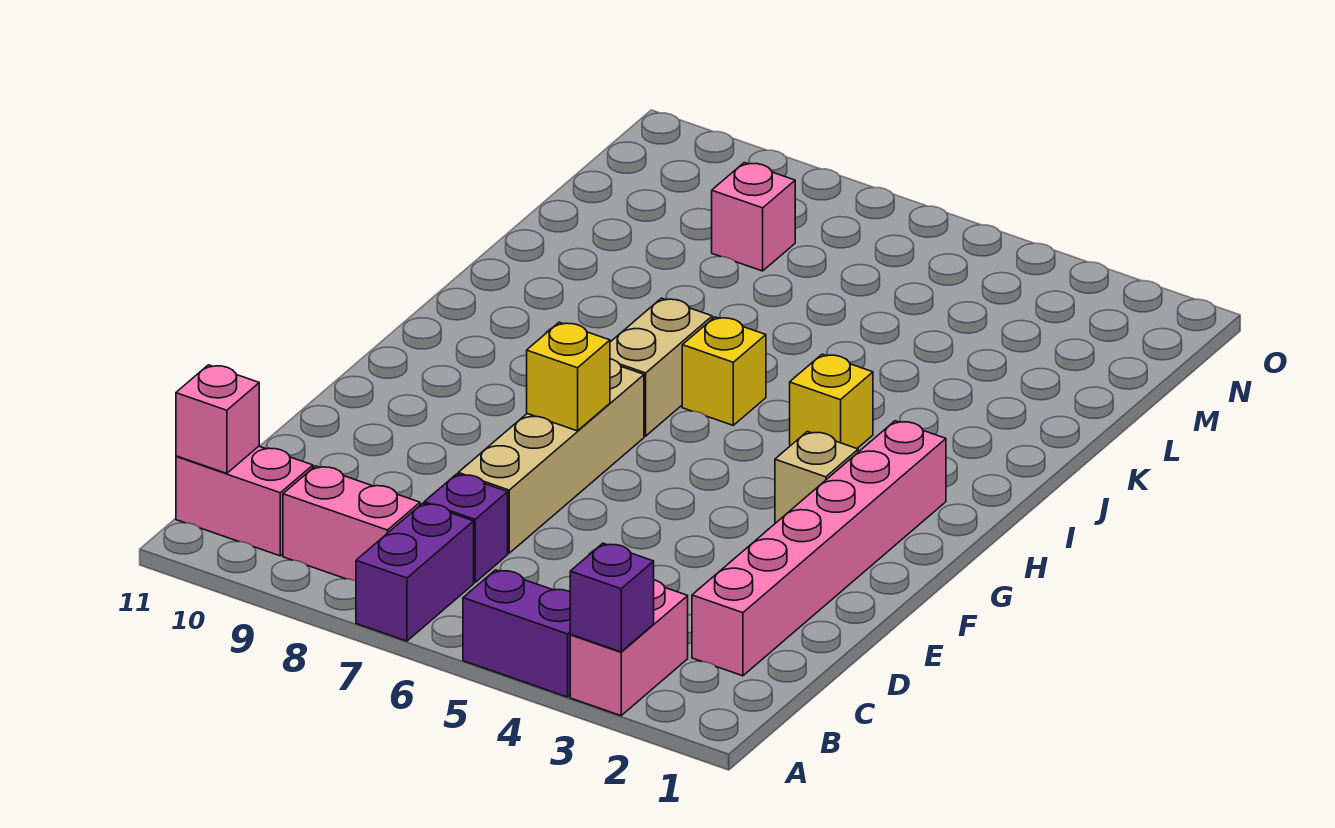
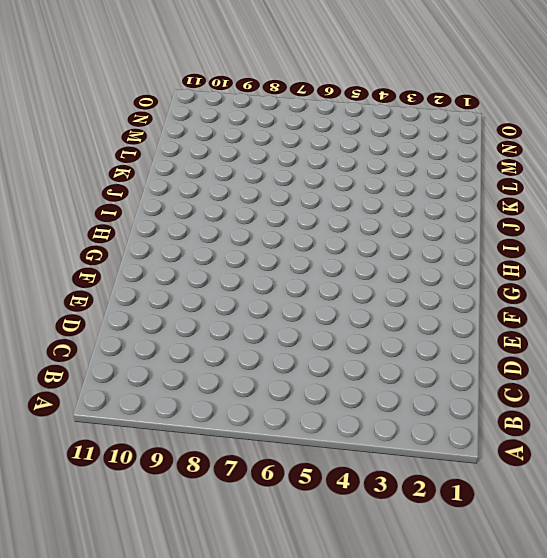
none -> pink 1x2 brick [570,580,688,716]
none -> purple 1x2 brick [463,570,571,697]
none -> purple 1x2 brick [356,503,474,641]

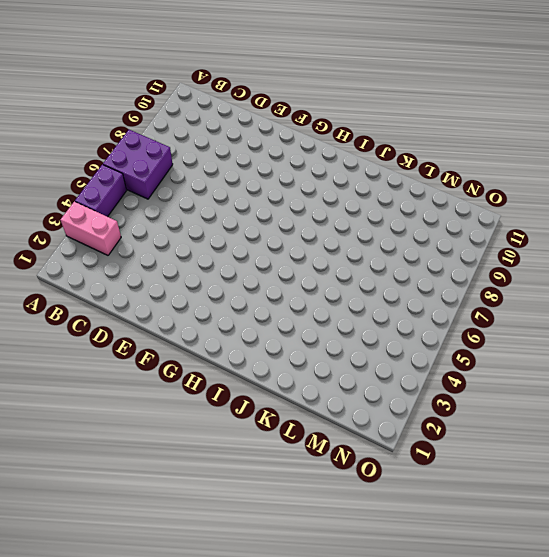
purple 2x2 brick [103,130,173,199] -> purple 1x2 brick [356,503,474,641]
none -> pink 1x2 brick [283,466,420,581]
none -> pink 1x2 brick [176,446,313,556]
none -> pink 1x6 brick [692,421,946,676]

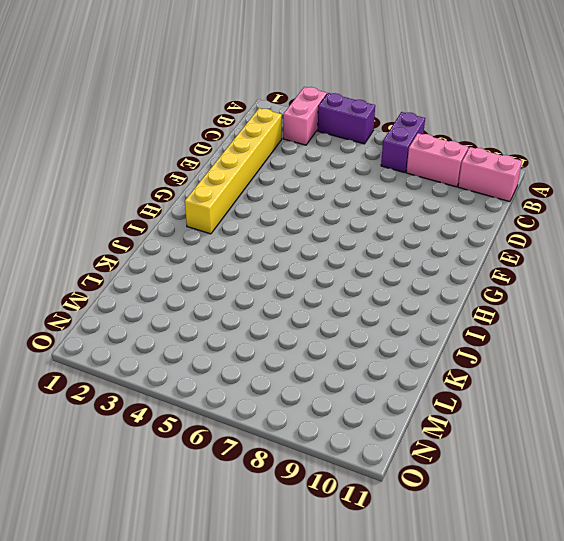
yellow 1x6 brick [185,108,282,234] -> pink 1x6 brick [692,421,946,676]
none -> purple 1x1 brick [424,474,508,582]
none -> tan 1x4 brick [458,359,644,553]
none -> tan 1x1 brick [775,432,858,523]

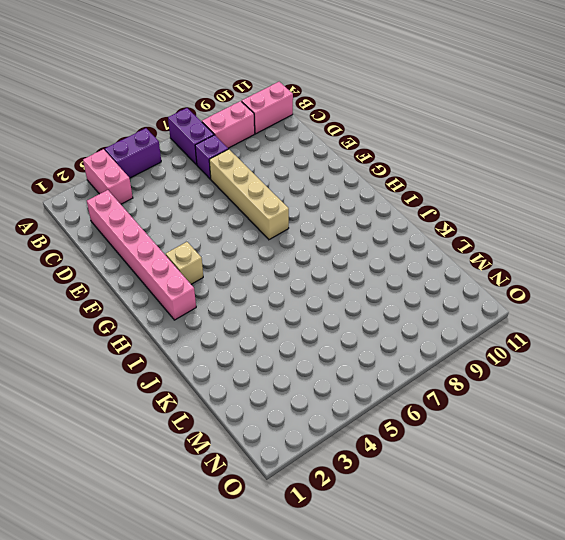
none -> tan 1x2 brick [610,298,712,436]
none -> yellow 1x1 brick [790,354,873,448]
none -> yellow 1x1 brick [682,317,766,425]

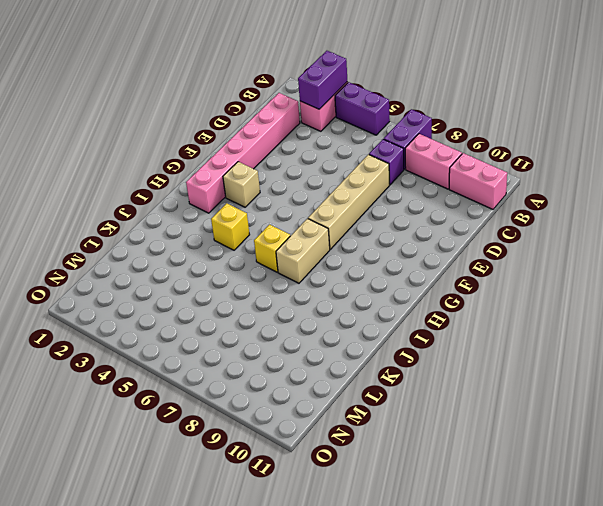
purple 1x2 brick [298,51,347,109] -> purple 1x1 brick [570,543,654,652]
none -> pink 1x1 brick [712,163,795,271]
none -> pink 1x1 brick [176,365,259,473]
none -> yellow 1x1 brick [527,322,610,431]

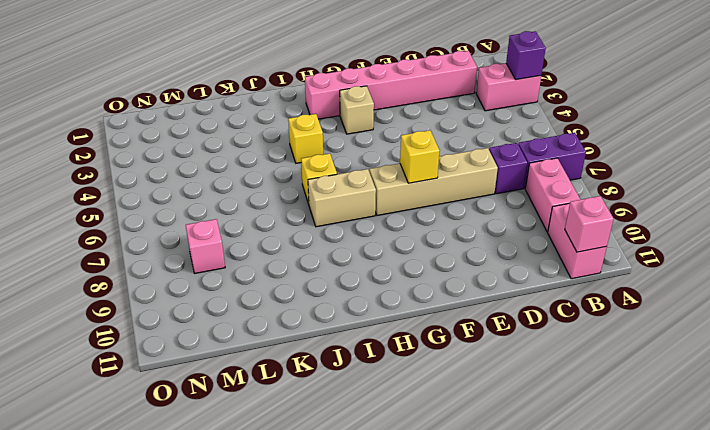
none -> purple 1x2 brick [463,570,571,697]

